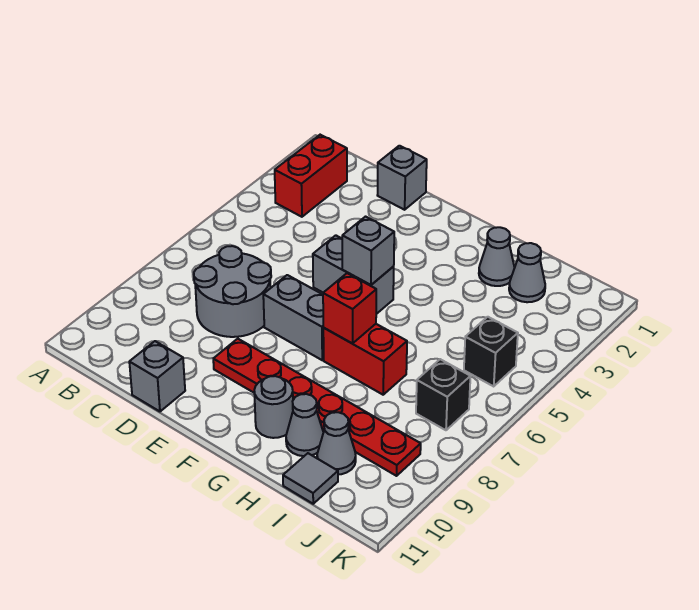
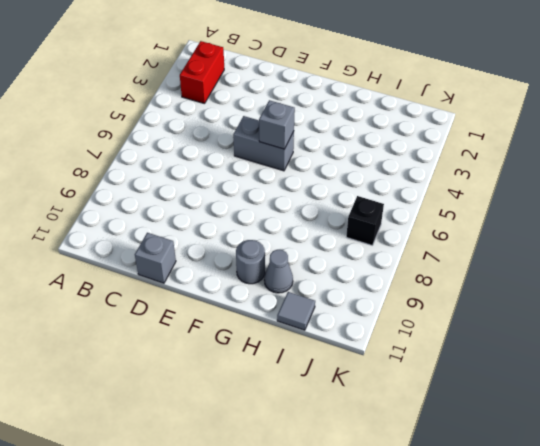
none -> grey 2x2 round brick [194,246,271,337]
none -> grey 1x1 brick [377,146,427,210]
none -> grey 1x2 brick [263,275,324,360]

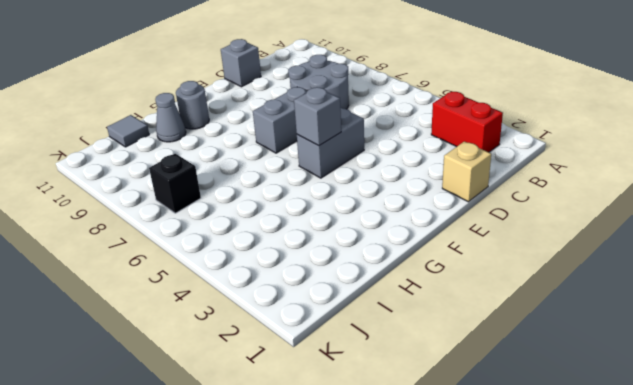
tan 1x1 brick [442,141,491,202] -> grey 1x1 brick [377,146,427,210]
none -> red 1x6 plate [213,339,421,476]
none -> red 1x2 brick [323,324,407,395]
none -> grey 1x1 cone [479,227,515,286]

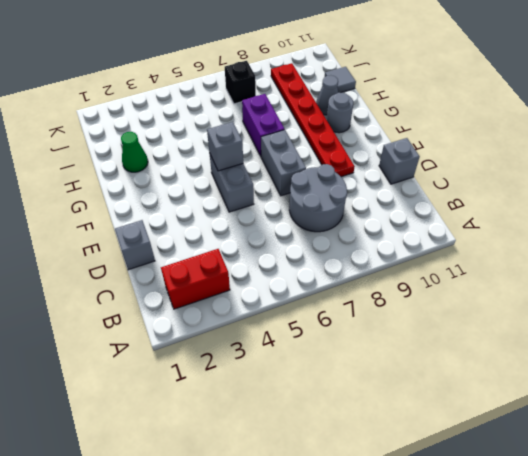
purple 1x2 brick [242,94,285,156] -> red 1x2 brick [323,324,407,395]
green 1x1 cone [121,132,148,172] -> grey 1x1 cone [479,227,515,286]
none -> grey 1x1 cone [509,243,545,302]
none -> grey 1x1 cone [317,412,356,475]
none -> black 1x1 brick [464,317,518,386]

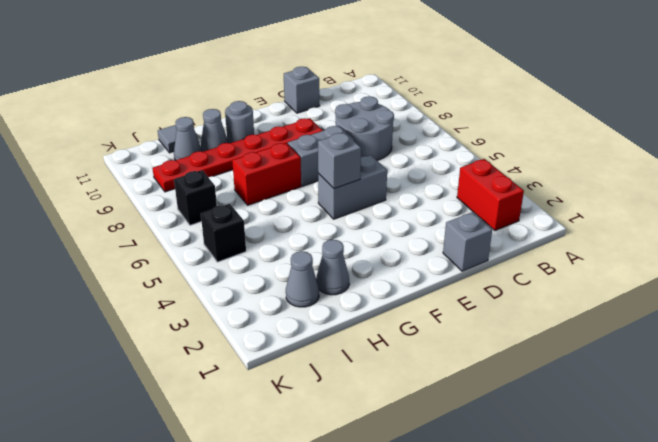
none -> red 1x1 brick [323,273,376,343]

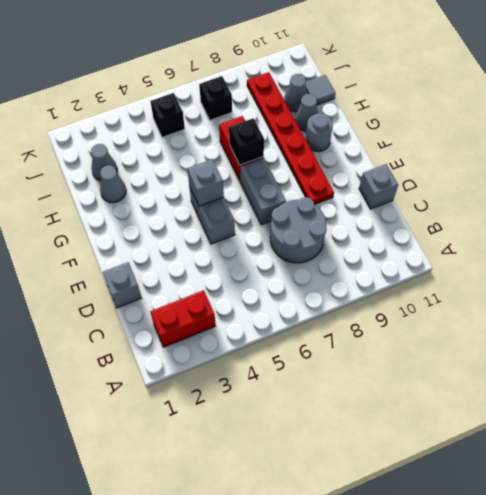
black 1x1 brick [229,118,264,165] -> red 1x1 brick [323,273,376,343]

